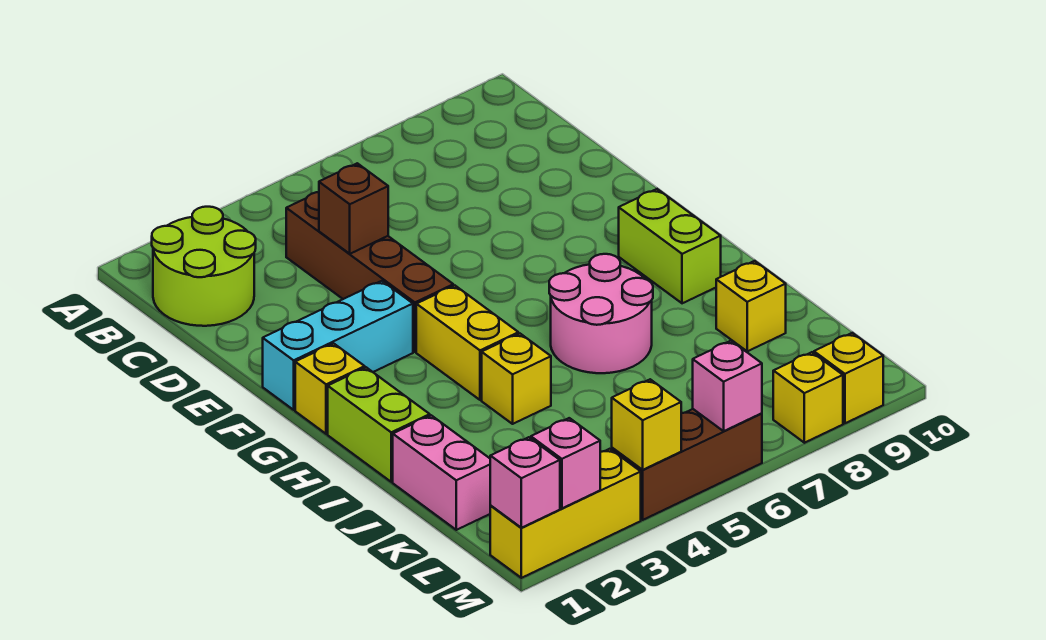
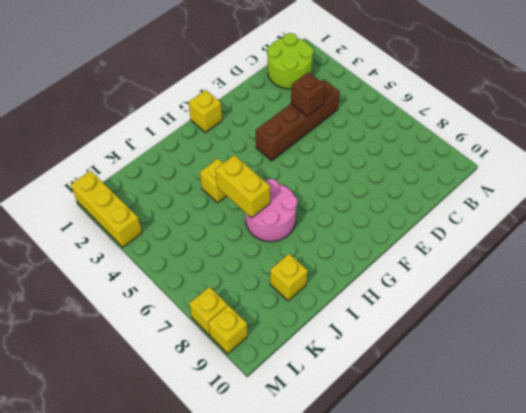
yellow 1x2 brick [215,155,270,218] -> yellow 1x2 brick turned to [416,286,518,400]
none -> cyan 1x3 brick [263,281,413,410]
none -> lime 1x2 brick [619,189,721,303]
none -> lime 1x2 brick [328,367,430,482]

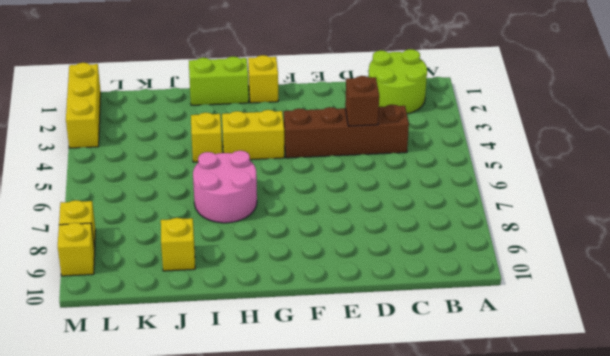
none -> cyan 1x3 brick [263,281,413,410]
none -> lime 1x2 brick [619,189,721,303]
none -> pink 1x2 brick [393,415,491,530]

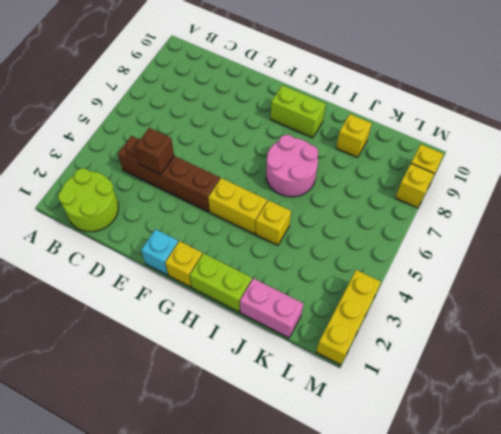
cyan 1x1 brick [141,229,178,275] -> cyan 1x3 brick [263,281,413,410]
none -> brown 1x3 brick [612,409,762,520]
none -> pink 1x1 brick [490,437,560,528]
none -> pink 1x1 brick [531,418,600,508]

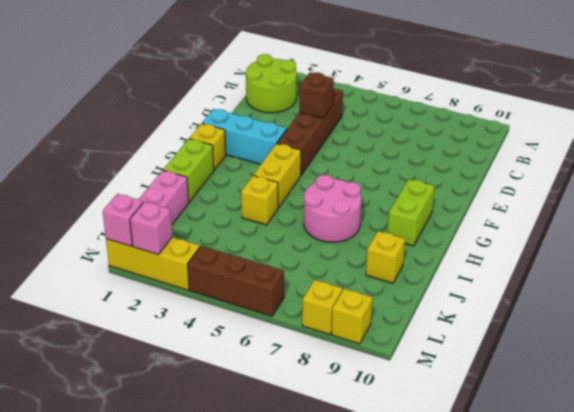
none -> yellow 1x1 brick [612,379,681,470]
none -> pink 1x1 brick [693,341,762,431]

